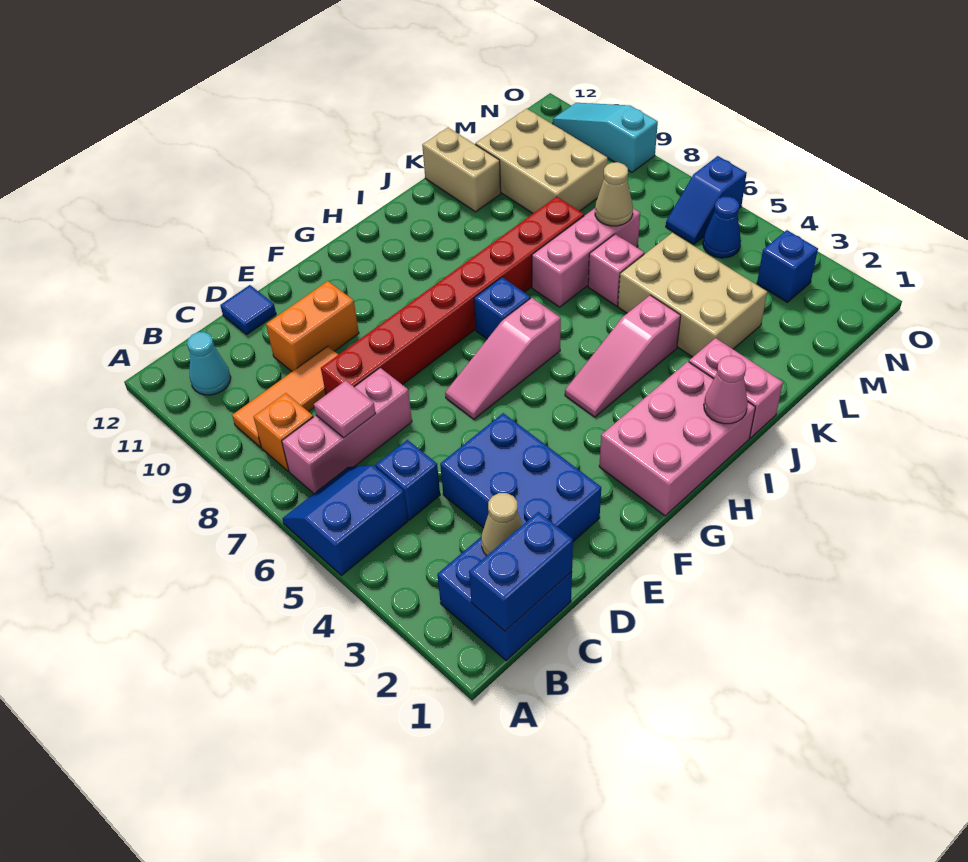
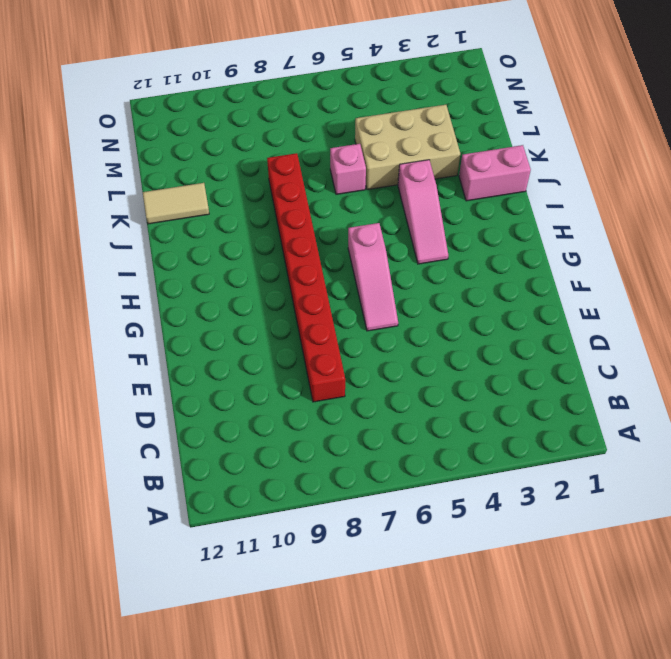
tan 1x2 tile [143,183,209,224] -> tan 1x2 brick [422,128,501,212]
none -> blue 2x2 slope [282,465,408,576]
none -> blue 2x2 brick [437,537,572,661]
none -> pink 1x3 brick [282,368,412,494]
none -> orange 1x1 brick [253,393,313,471]

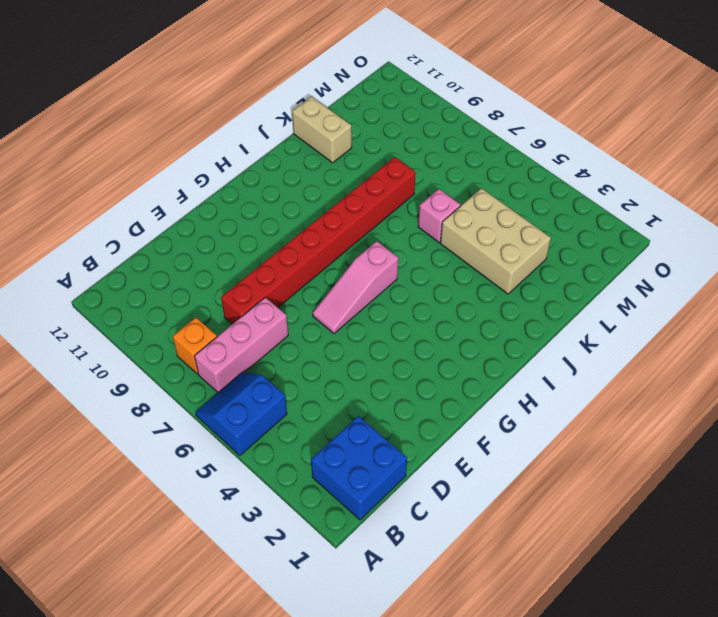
none -> orange 1x3 tile [232,346,338,447]
none -> cyan 1x1 cone [187,332,231,395]
none -> blue 1x1 brick [376,440,440,520]
none -> blue 2x3 brick [440,413,601,542]

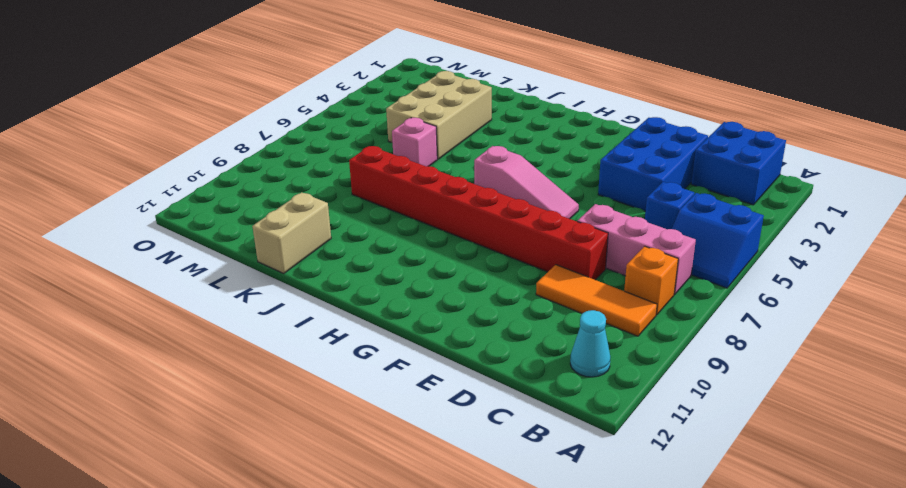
none -> orange 1x2 brick [266,281,359,371]
none -> blue 1x1 tile [220,285,276,334]
none -> pink 2x3 brick [599,362,755,516]
none -> pink 1x3 slope [565,295,681,417]

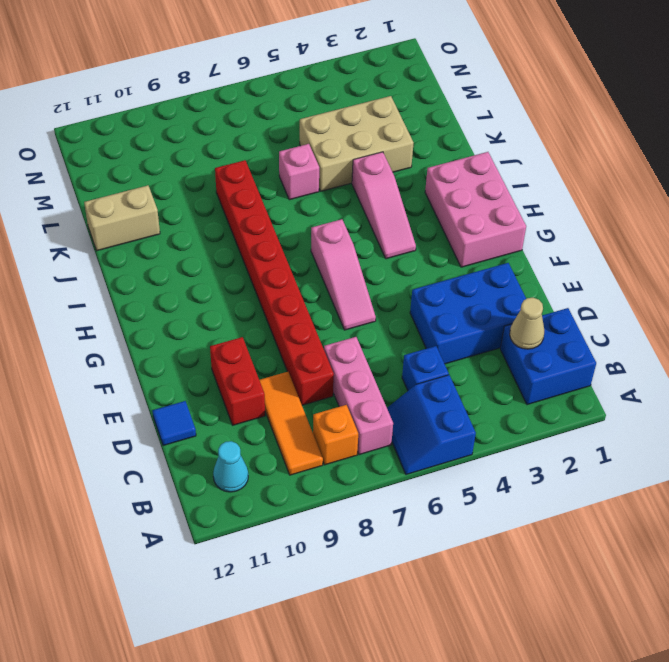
red 1x2 brick [210,337,265,425] -> orange 1x2 brick [266,281,359,371]
none -> blue 1x1 brick [474,277,530,339]
none -> pink 1x2 brick [689,338,783,438]
none -> pink 1x3 brick [532,208,640,307]
none -> tan 2x3 brick [475,109,608,213]

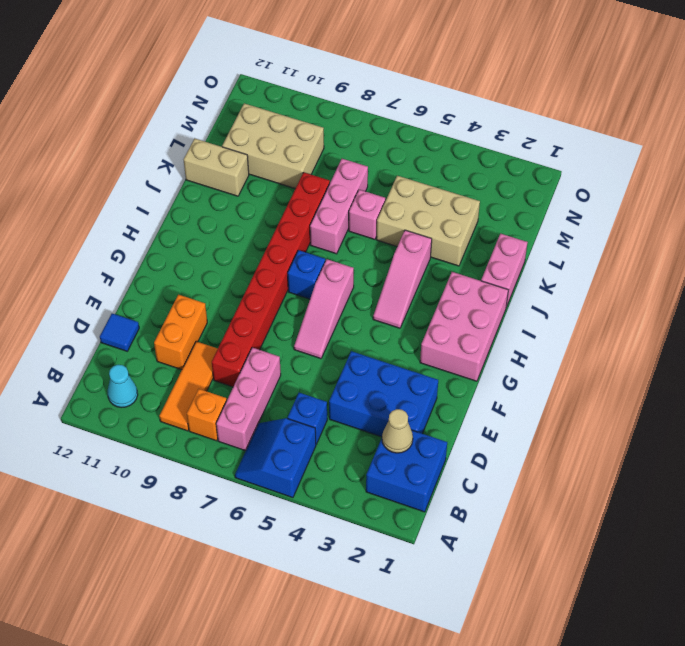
pink 1x2 brick [481,234,528,307] -> pink 1x2 brick turned to [689,338,783,438]
none -> blue 1x1 brick [757,230,818,302]
none -> blue 1x1 cone [703,197,741,258]
none -> blue 1x2 slope [666,156,747,244]
none -> cyan 1x3 slope [553,103,658,172]

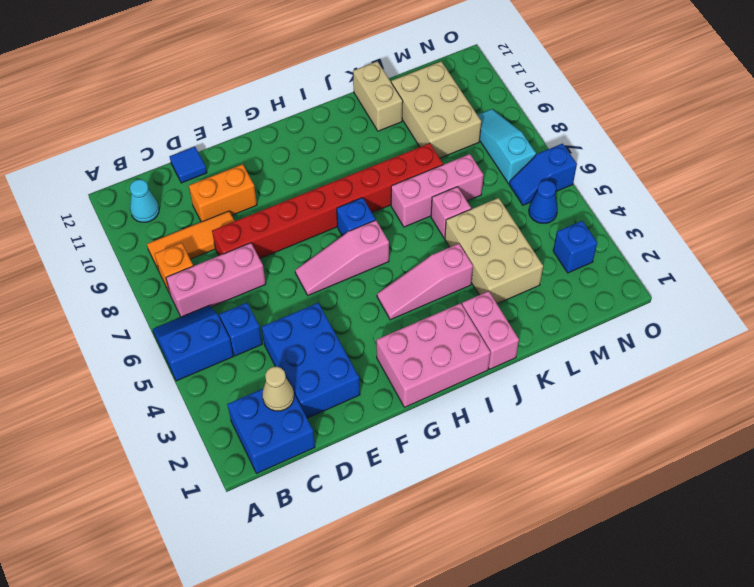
cyan 1x3 slope [478,109,536,184] -> cyan 1x3 slope moved to [553,103,658,172]
none -> blue 1x2 brick [469,512,573,631]
none -> pink 1x1 tile [314,381,376,438]
none -> pink 1x1 cone [704,356,748,424]
none -> tan 1x1 cone [595,162,633,226]

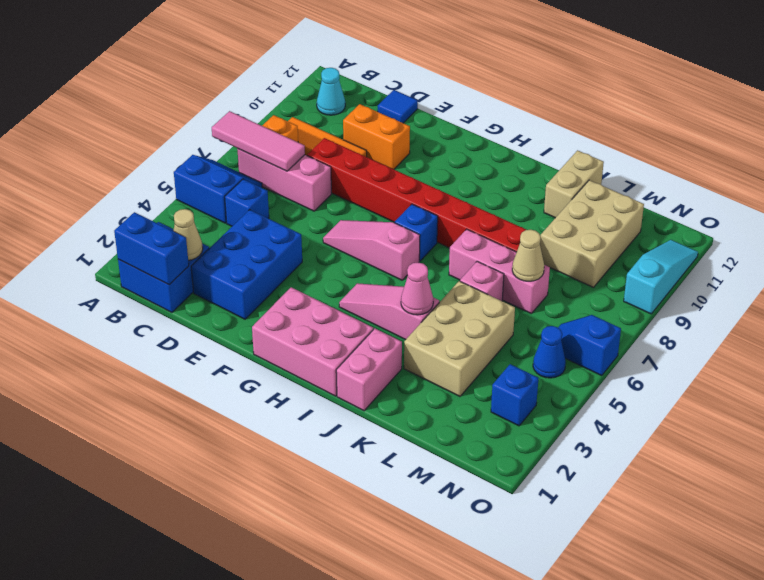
pink 1x3 tile [212,111,305,171] -> pink 1x1 tile [314,381,376,438]
pink 1x1 cone [401,262,433,315] -> pink 1x1 cone moved to [704,356,748,424]

